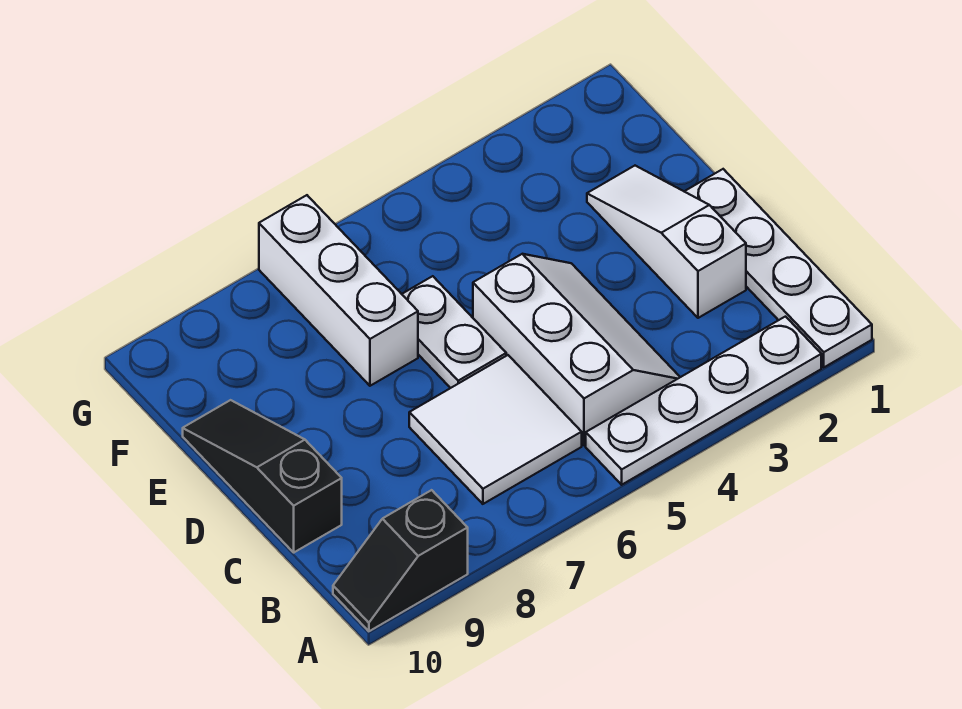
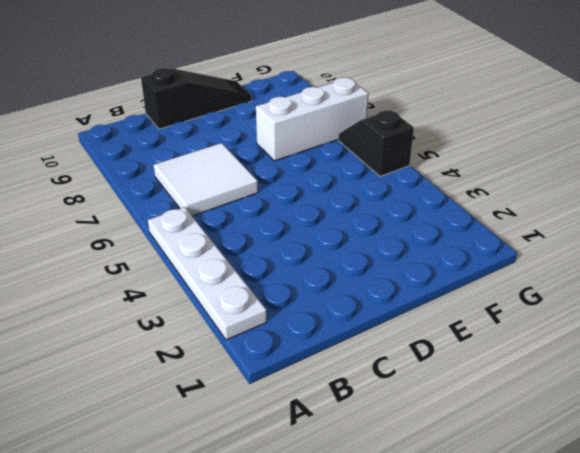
black 1x2 slope [338,110,414,176] -> black 1x2 slope moved to [333,490,468,631]
none -> white 1x4 plate [684,169,872,367]
none -> white 2x3 slope [473,254,680,445]

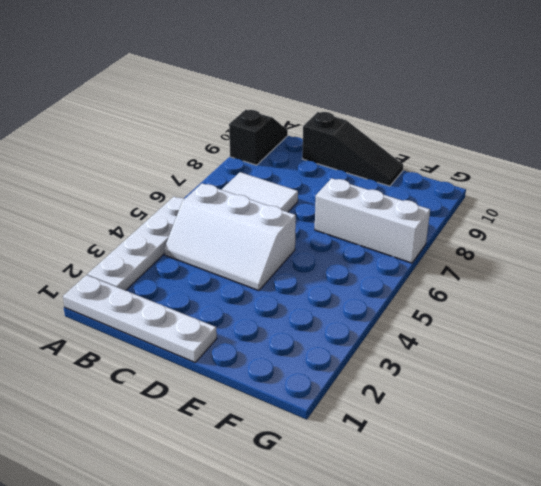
none -> white 1x3 slope [587,166,746,318]
none -> white 1x2 plate [402,276,506,388]

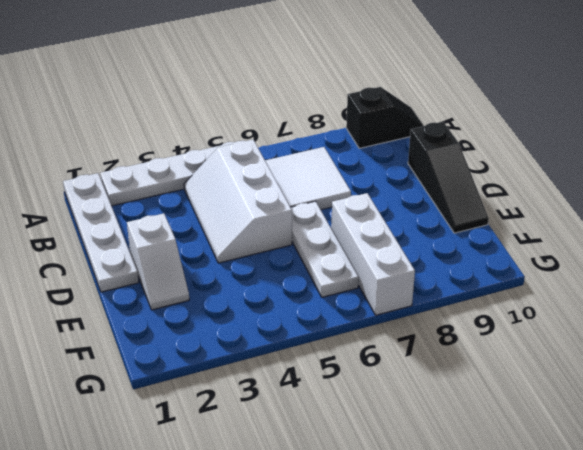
white 1x2 slope [127,214,189,310] -> white 1x3 slope [587,166,746,318]
white 1x3 plate [291,201,359,297] -> white 1x2 plate [402,276,506,388]

